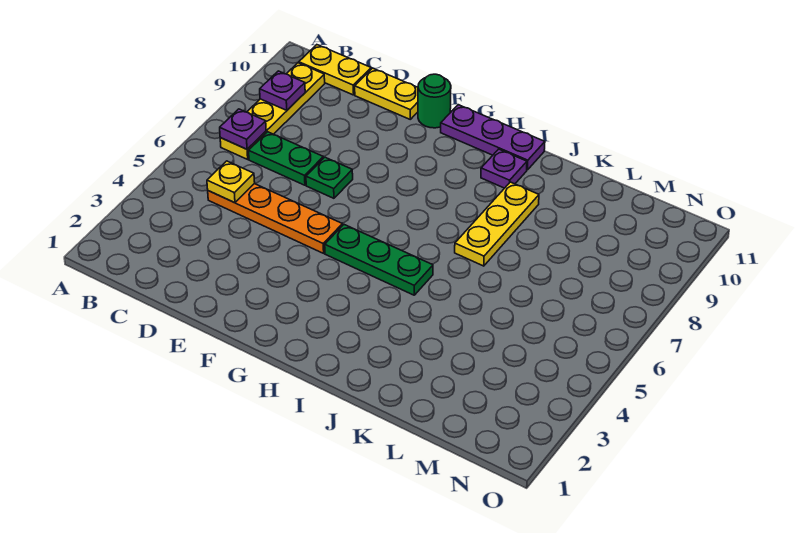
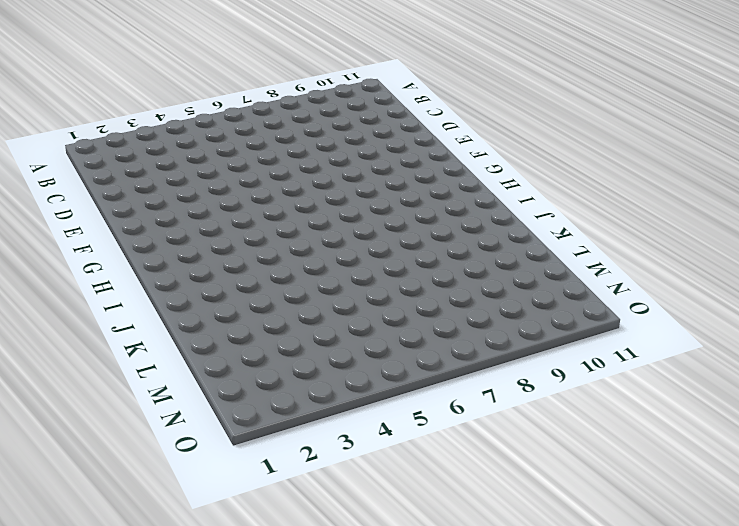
none -> yellow 1x4 plate [220,63,325,159]
none -> yellow 1x2 plate [298,45,371,95]
none -> orange 1x4 plate [208,183,343,253]

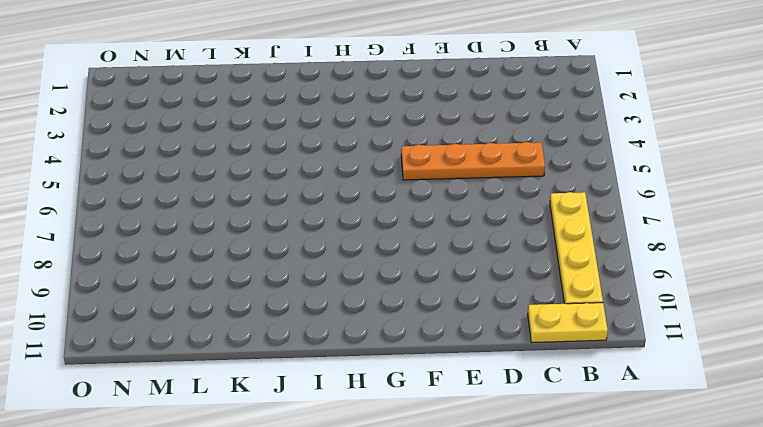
none -> green 1x2 plate [249,132,323,185]
none -> yellow 1x2 plate [355,68,418,119]
none -> green 1x1 plate [306,157,353,198]

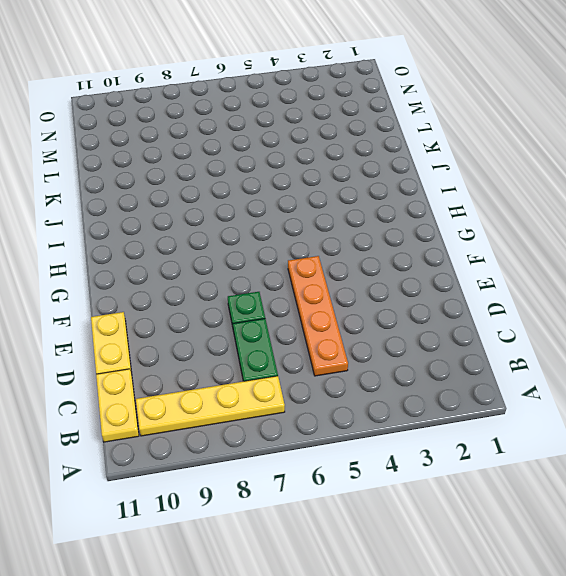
none -> green 1x1 round brick [418,74,451,128]
none -> green 1x3 plate [325,225,433,295]
none -> purple 1x3 plate [441,105,545,170]

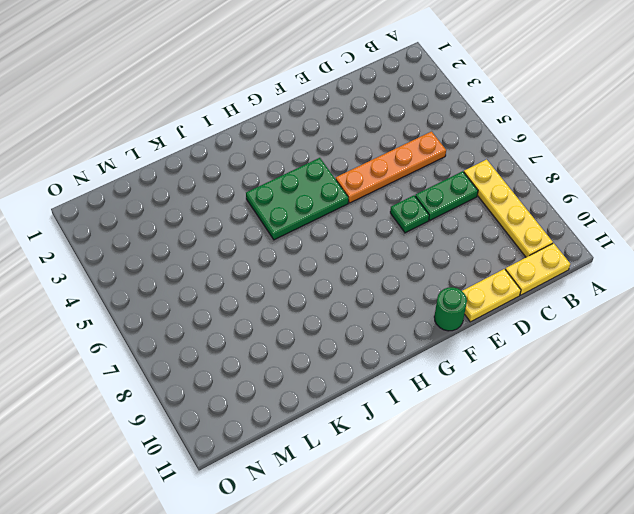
green 2x3 plate [246,158,349,240] -> green 1x3 plate [325,225,433,295]
none -> purple 1x3 plate [441,105,545,170]
none -> purple 1x1 plate [481,149,527,188]
none -> yellow 1x3 plate [455,182,539,266]

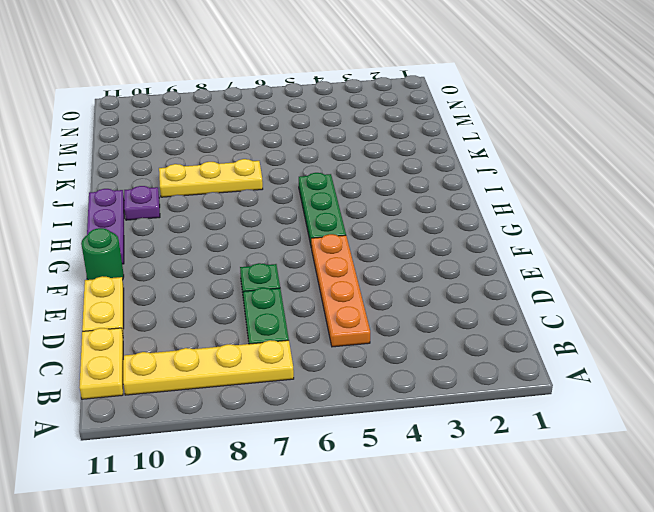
none -> purple 1x1 plate [220,109,266,149]
none -> purple 1x1 plate [260,71,305,110]
none -> yellow 1x1 plate [207,161,255,203]

